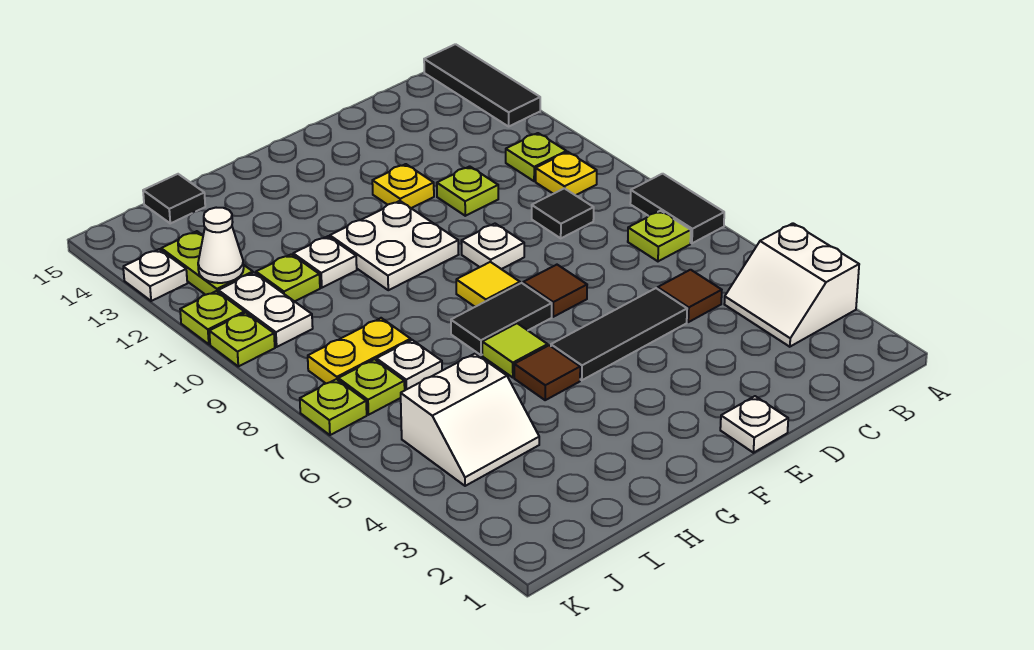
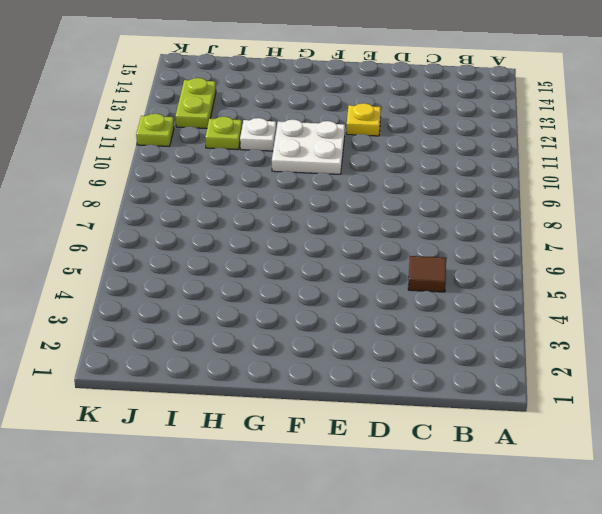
none -> white 2x2 slope [724,223,859,347]
none -> black 1x2 tile [630,174,724,243]
none -> black 1x3 tile [424,44,540,126]
none -> lime 1x1 plate [628,211,691,261]

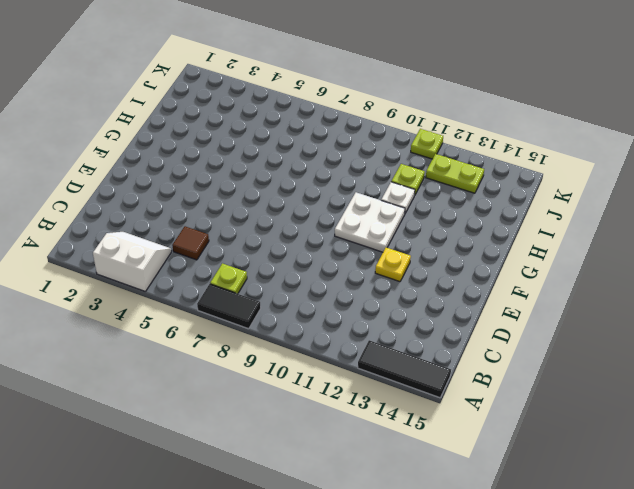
none -> yellow 1x1 plate [536,152,597,195]
none -> lime 1x1 plate [506,133,566,181]
none -> black 1x1 tile [532,188,594,238]
none -> black 1x3 tile [551,288,687,380]

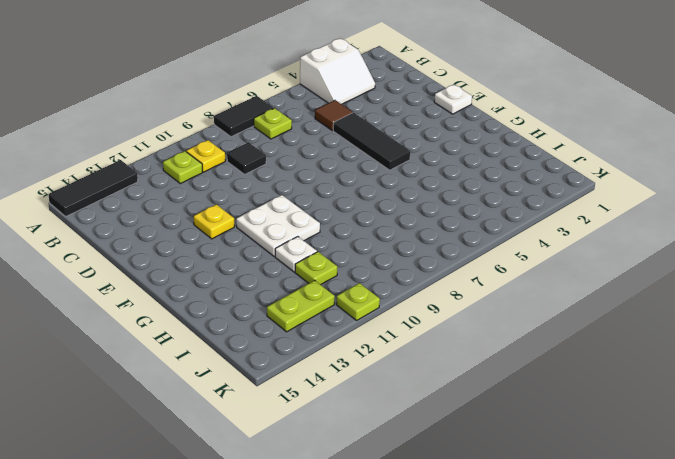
none -> lime 1x1 plate [437,166,498,216]
none -> brown 1x1 tile [523,265,587,317]
none -> white 1x1 plate [461,224,524,269]
none -> black 1x2 tile [451,283,552,355]

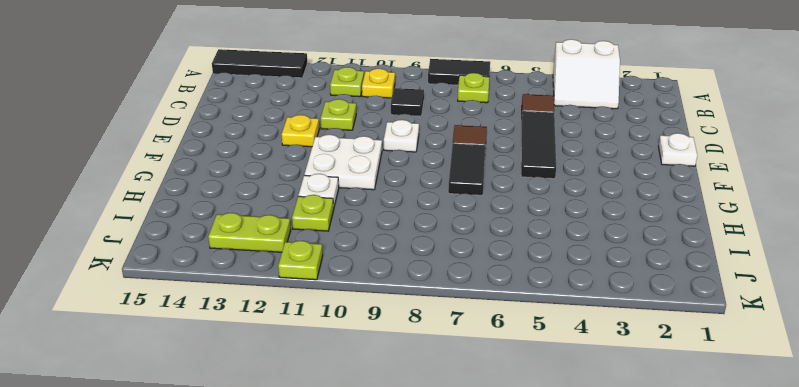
none -> yellow 1x1 tile [456,262,520,307]
none -> brown 1x1 tile [514,345,580,400]
none -> lime 1x1 tile [482,323,548,378]
none -> white 2x2 slope [401,354,539,486]

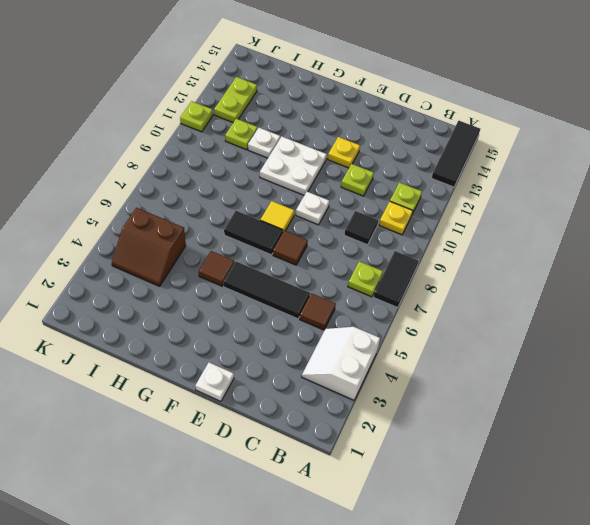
brown 2x2 slope [112,208,186,286] -> white 2x2 slope [401,354,539,486]
none -> lime 1x1 tile [482,323,548,378]
none -> white 1x1 plate [376,340,442,390]
none -> yellow 1x2 plate [308,318,411,383]
none -> black 1x1 tile [143,174,205,223]

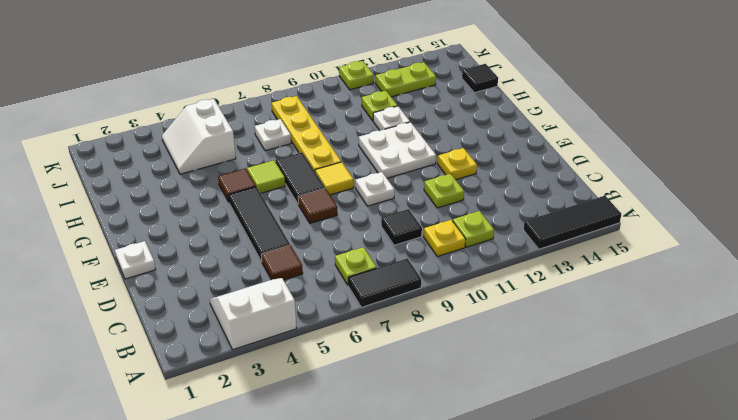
yellow 1x4 plate [272,96,341,171] -> yellow 1x2 plate [308,318,411,383]
none -> lime 1x1 plate [338,359,405,415]
none -> white 1x2 plate [218,273,313,347]
none -> lime 1x1 plate [300,379,367,435]
none -> lime 1x1 plate [209,313,275,366]

